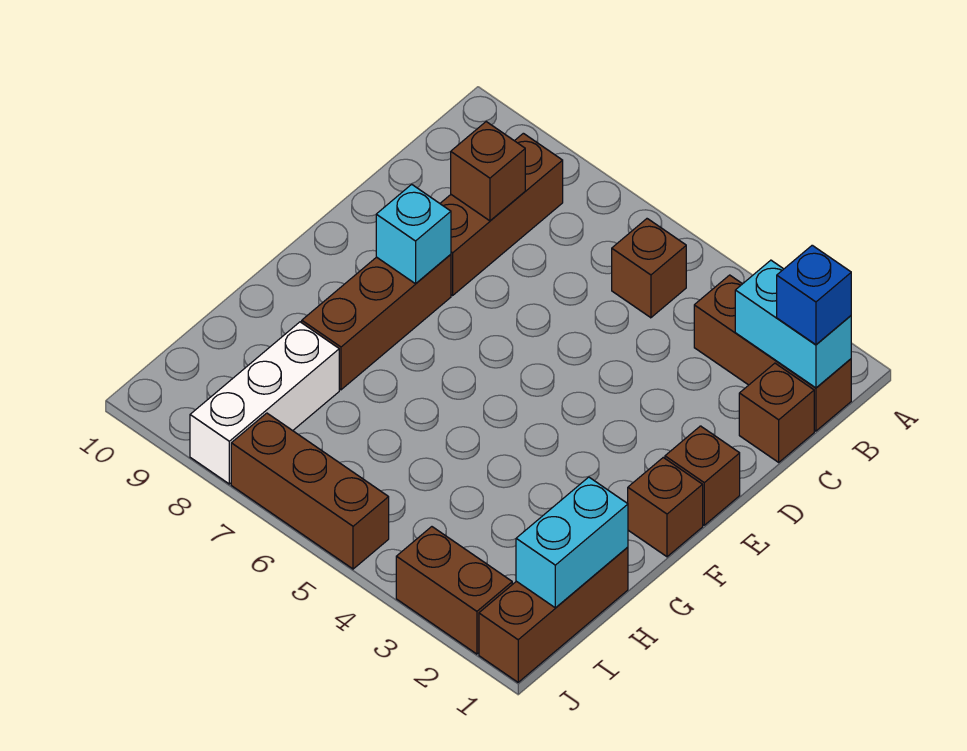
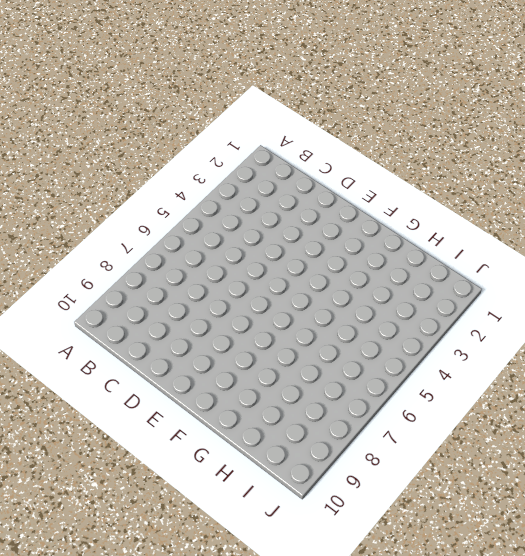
none -> brown 1x3 brick [694,275,851,431]
none -> brown 1x1 brick [612,219,686,318]
none -> brown 1x3 brick [440,133,563,295]

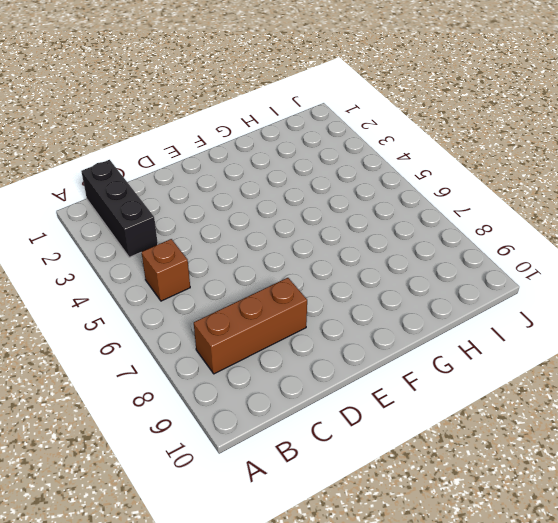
black 1x3 brick [81,160,158,257] -> brown 1x3 brick [694,275,851,431]
none -> brown 1x1 brick [739,363,814,462]
none -> brown 1x1 brick [665,426,740,525]
none -> brown 1x3 brick [302,254,451,390]

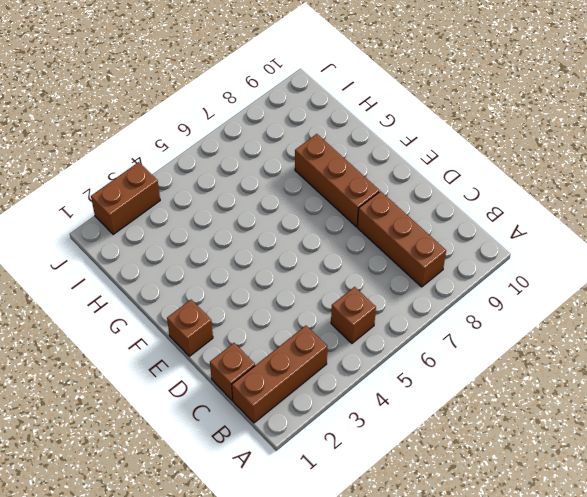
none -> brown 1x1 brick [628,457,703,557]
none -> brown 1x3 brick [479,547,628,682]
none -> white 1x3 brick [190,322,339,484]

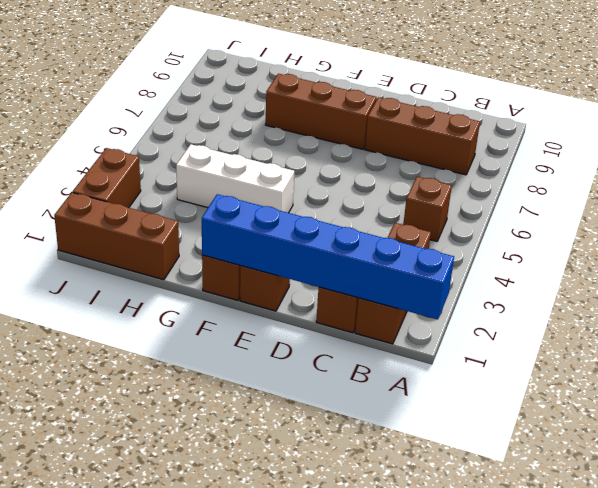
blue 1x6 brick [202,194,454,319] -> cyan 1x2 brick [735,260,851,388]
white 1x3 brick [176,144,294,213] -> white 1x3 brick moved to [190,322,339,484]
none -> brown 1x3 brick [231,413,389,569]
none -> brown 1x1 brick [451,122,525,221]
none -> cyan 1x1 brick [376,184,451,284]

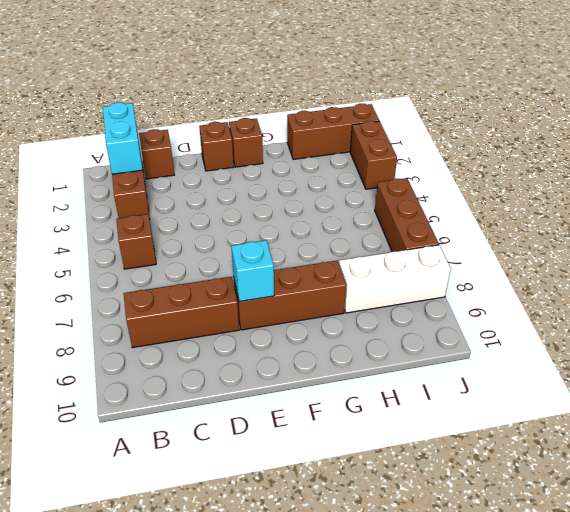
none -> brown 1x1 brick [451,122,525,221]
none -> cyan 1x2 brick [516,477,628,608]
none -> blue 1x1 brick [777,245,851,345]

